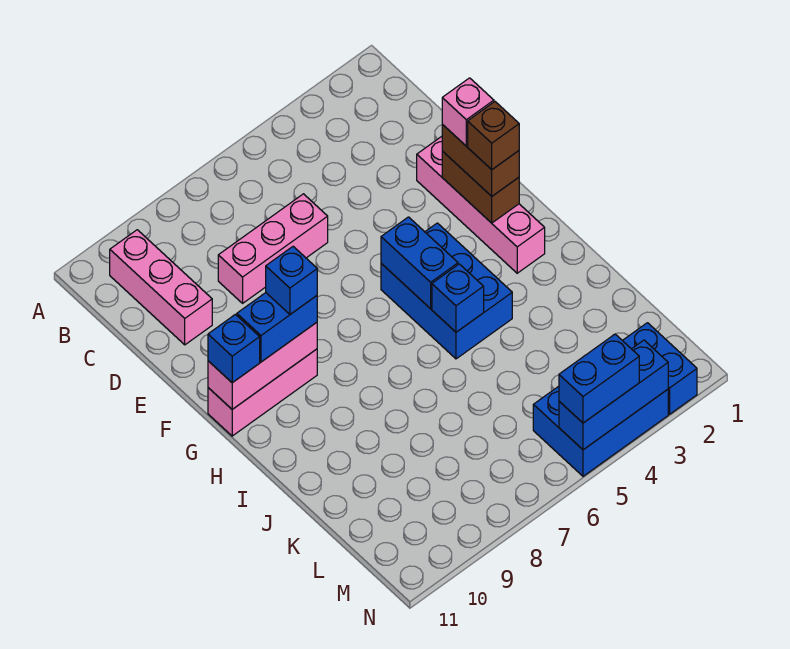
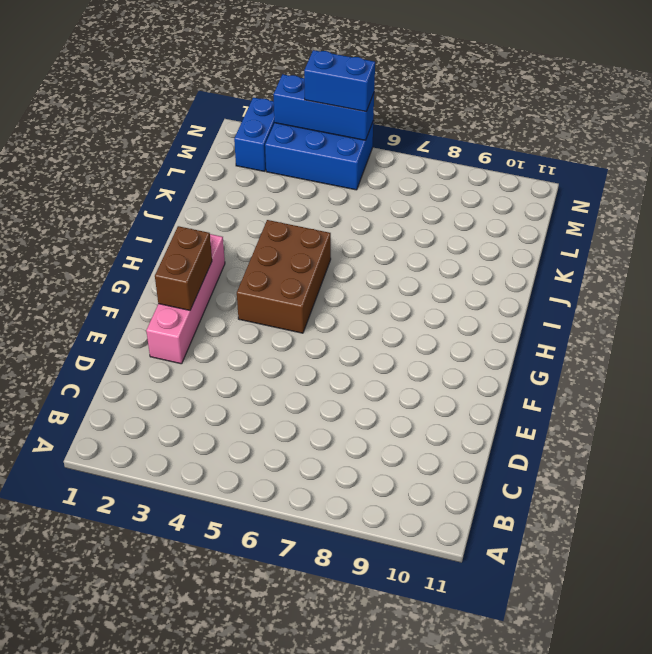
brown 2x3 brick [237,220,331,333] -> blue 2x3 brick [381,223,512,359]
none -> pink 1x3 brick [110,230,212,345]
none -> pink 1x3 brick [218,194,328,303]
none -> pink 1x3 brick [208,349,317,436]

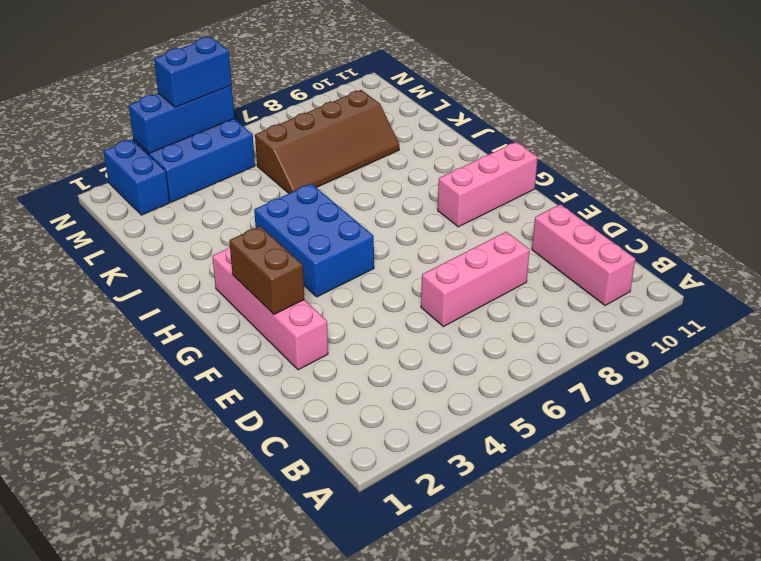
brown 2x4 slope [255,90,399,193] -> none
none -> blue 1x2 brick [381,217,458,309]
none -> pink 1x3 brick [208,322,317,409]
none -> blue 1x1 brick [432,264,484,332]

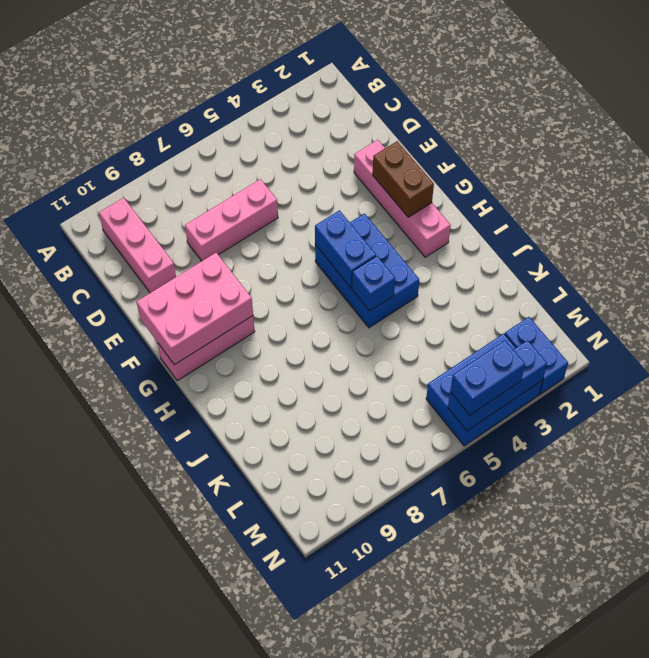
pink 2x3 brick [137,253,253,365] -> pink 1x3 brick [208,322,317,409]
none -> brown 1x2 brick [442,124,519,196]
none -> blue 1x2 brick [237,293,317,362]
none -> blue 1x1 brick [208,314,260,383]

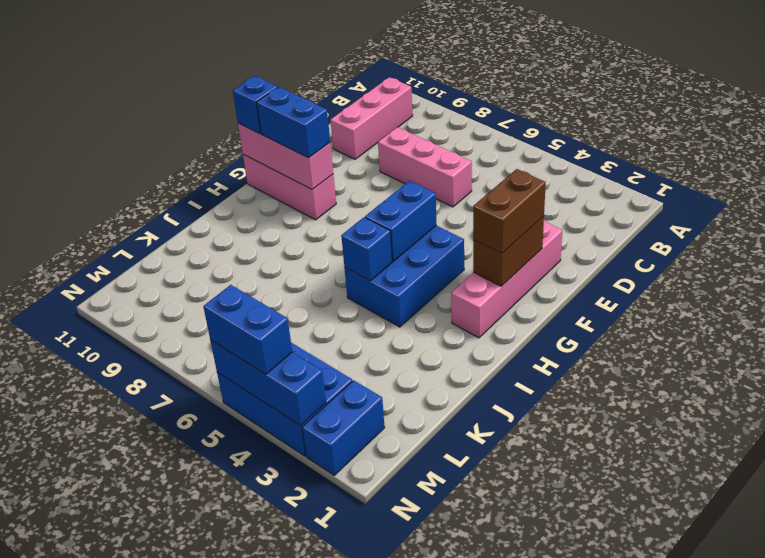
none -> pink 1x1 brick [442,78,494,146]
none -> brown 1x1 brick [468,102,519,170]
none -> blue 1x1 brick [266,246,317,314]

